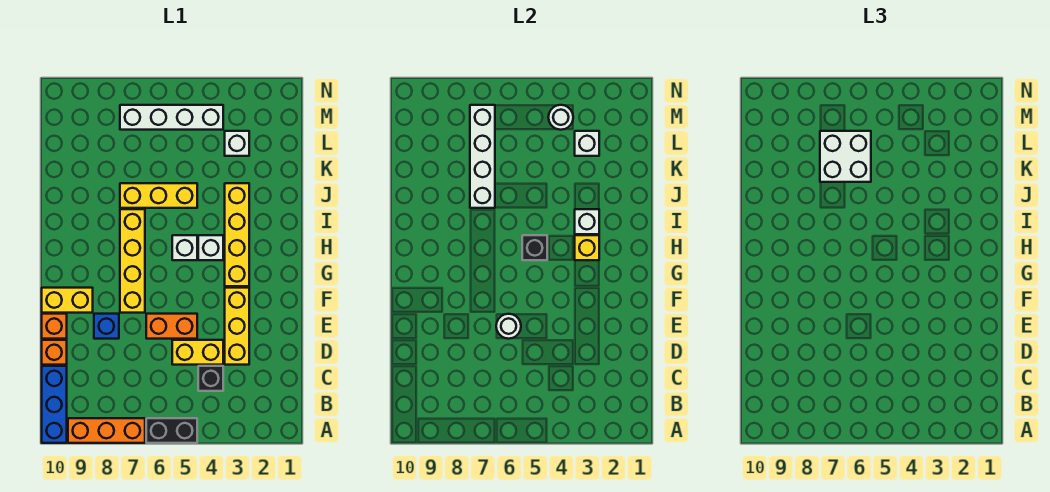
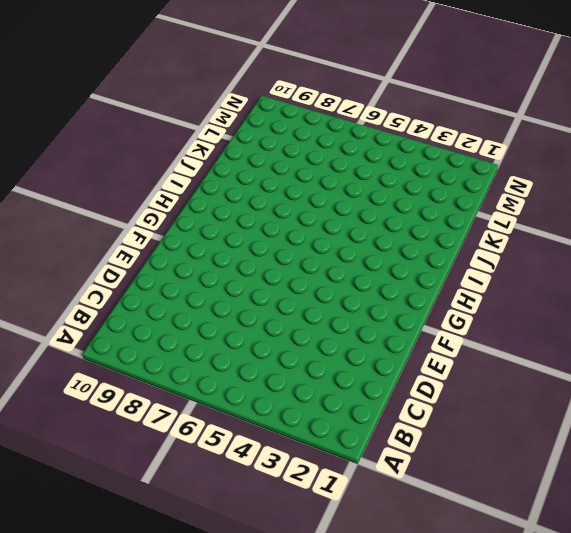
none -> black 1x2 brick [146,418,197,443]
none -> orange 1x3 brick [68,418,145,443]
none -> blue 1x3 brick [42,366,67,443]

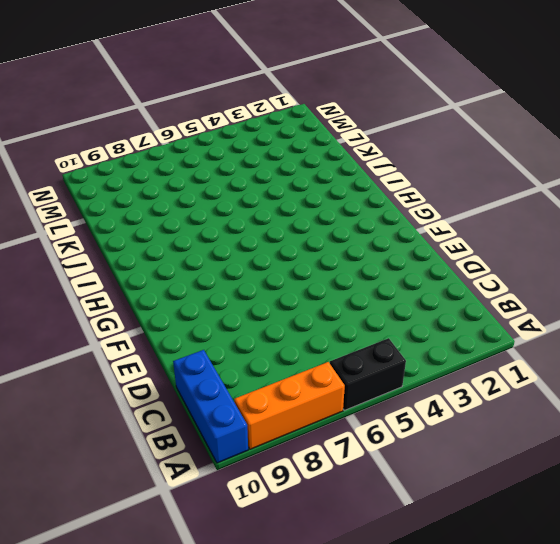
none -> black 1x1 brick [198,366,223,391]
none -> yellow 1x3 brick [225,288,249,365]
none -> yellow 1x2 brick [172,340,223,365]

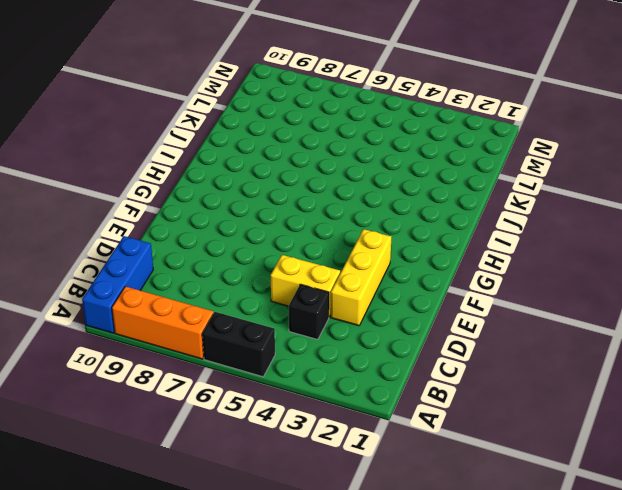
none -> orange 1x1 brick [42,340,67,365]
none -> orange 1x2 brick [146,314,197,339]
none -> blue 1x1 brick [94,314,119,339]

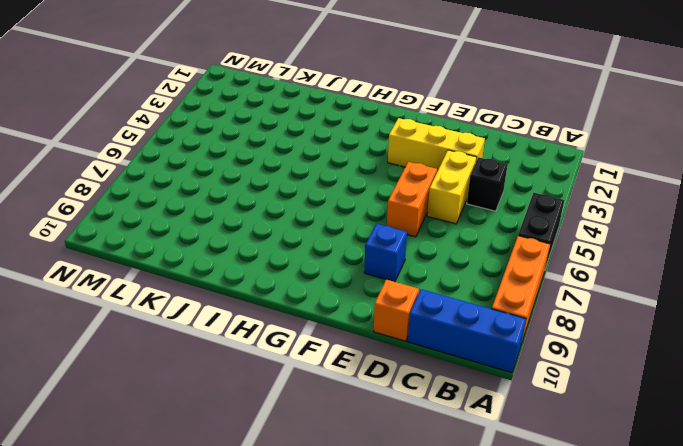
none -> orange 1x1 brick [42,314,67,339]
none -> yellow 1x4 brick [120,209,145,313]
none -> yellow 1x2 brick [42,288,93,313]

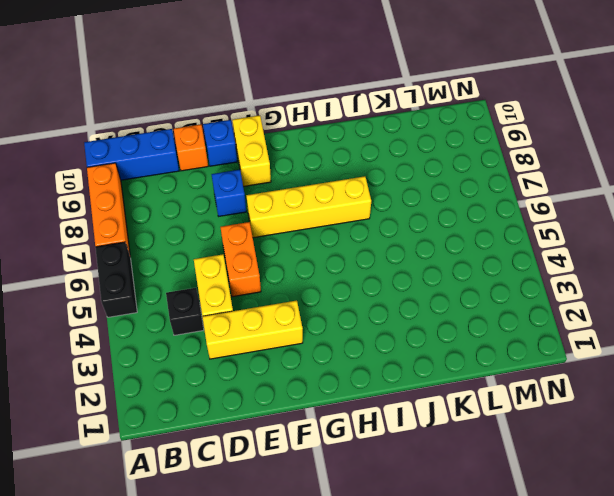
blue 1x1 brick [203,120,237,166] -> orange 1x1 brick [42,314,67,339]
none -> yellow 1x4 brick [225,183,249,286]
none -> white 1x1 brick [198,235,223,260]
none -> white 1x1 brick [172,235,197,260]

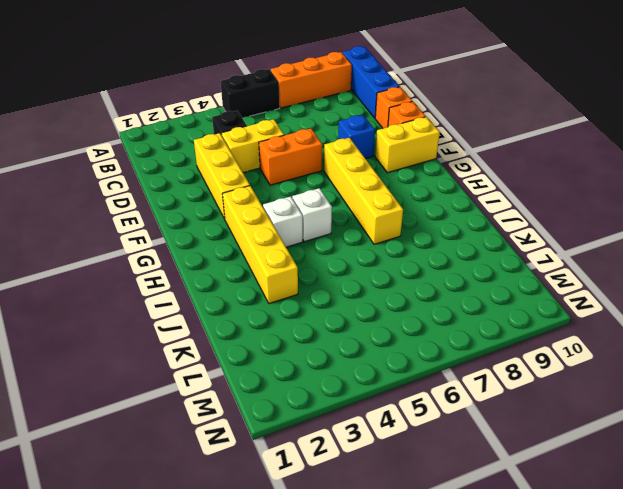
none -> yellow 1x3 brick [120,183,197,208]
none -> white 1x1 brick [225,131,249,156]
none -> white 1x4 brick [120,105,223,130]

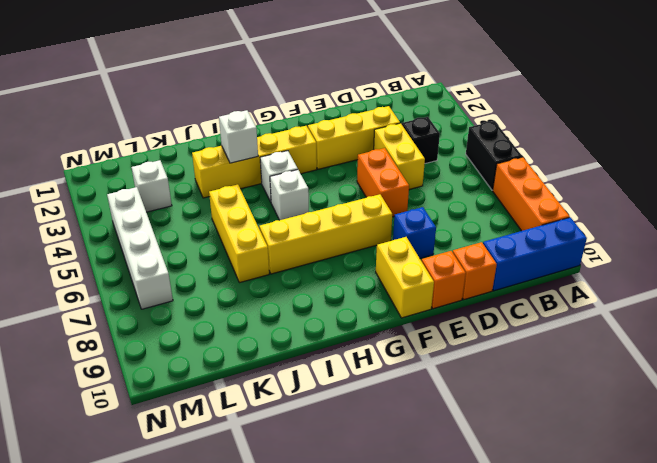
none -> white 1x1 round brick [496,314,521,339]
none -> yellow 1x1 brick [575,235,599,260]
none -> black 1x1 brick [522,235,547,260]

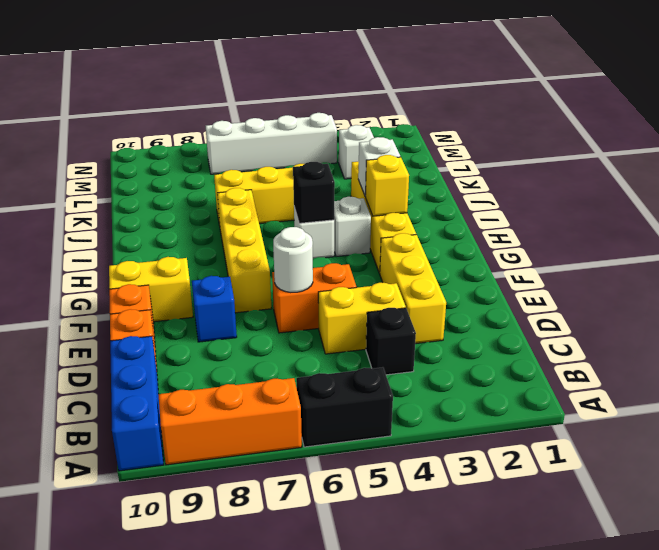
none -> white 1x4 brick [470,105,495,208]
none -> white 1x1 brick [575,131,599,156]
none -> white 1x1 round brick [548,105,573,130]

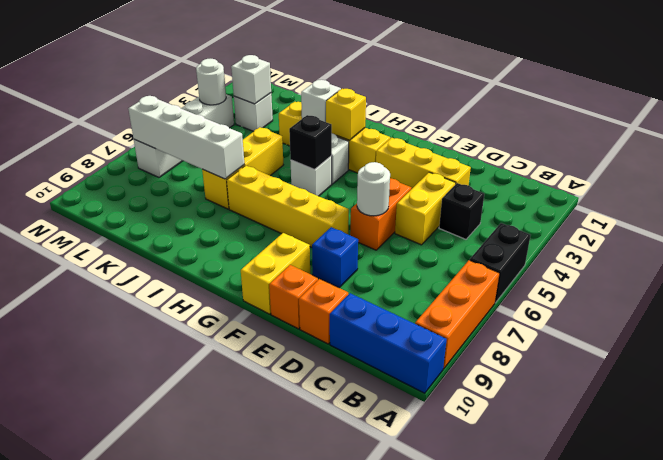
none -> white 2x2 brick [820,131,871,182]

